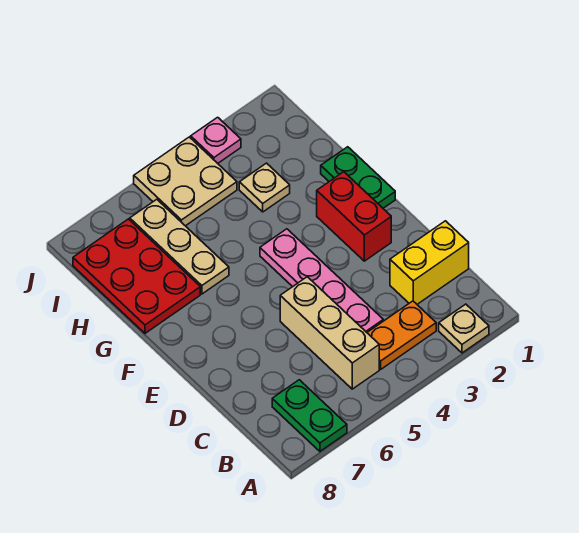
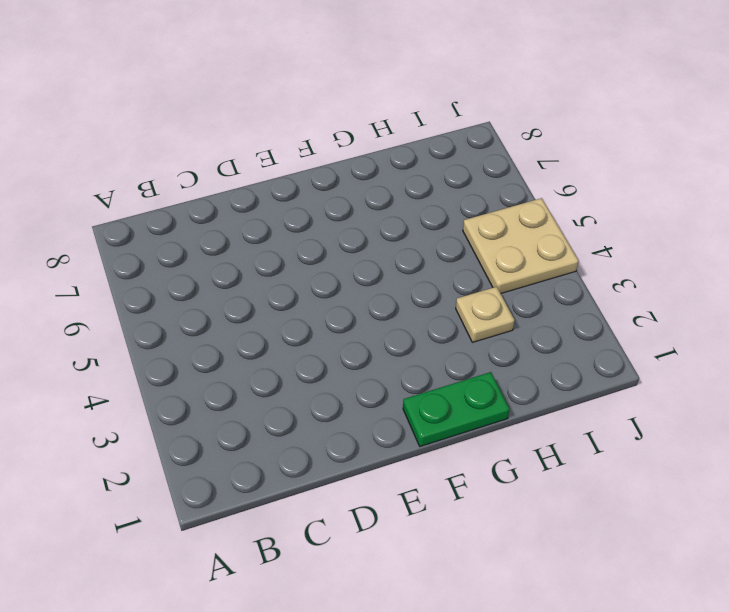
none -> tan 1x1 plate [439,304,489,353]
none -> green 1x2 plate [272,380,347,451]
none -> orange 1x2 plate [367,301,436,369]

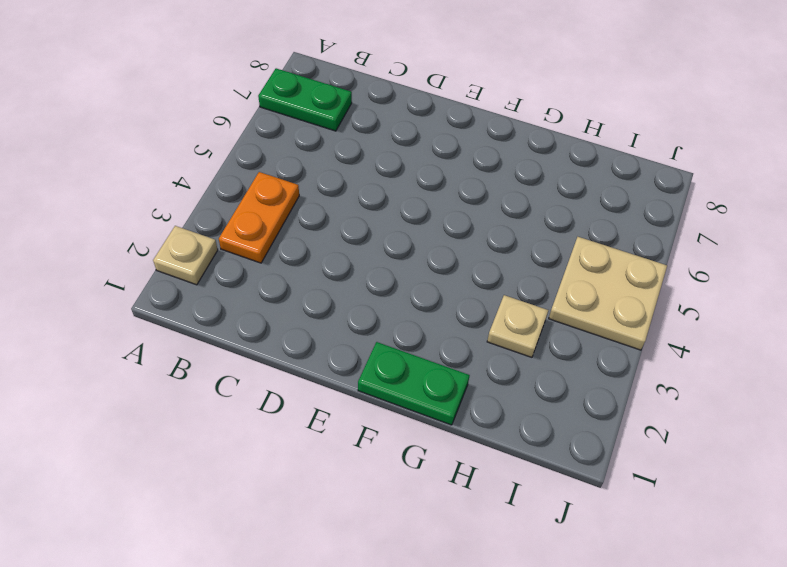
none -> tan 1x3 brick [280,277,379,389]
none -> yellow 1x2 brick [390,221,469,304]
none -> pink 1x4 plate [260,229,383,332]

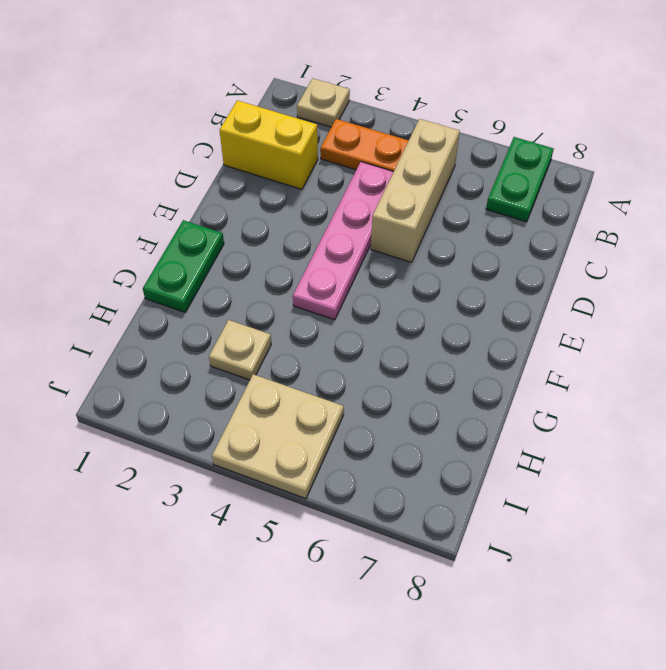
none -> red 1x2 brick [317,172,391,261]
none -> tan 1x3 plate [130,199,229,294]
none -> red 2x3 plate [73,219,200,333]

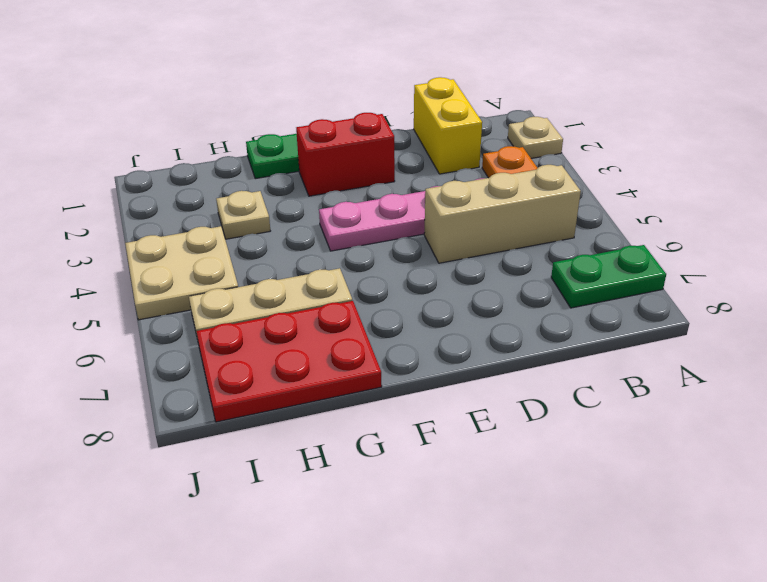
none -> pink 1x1 plate [191,117,241,163]

